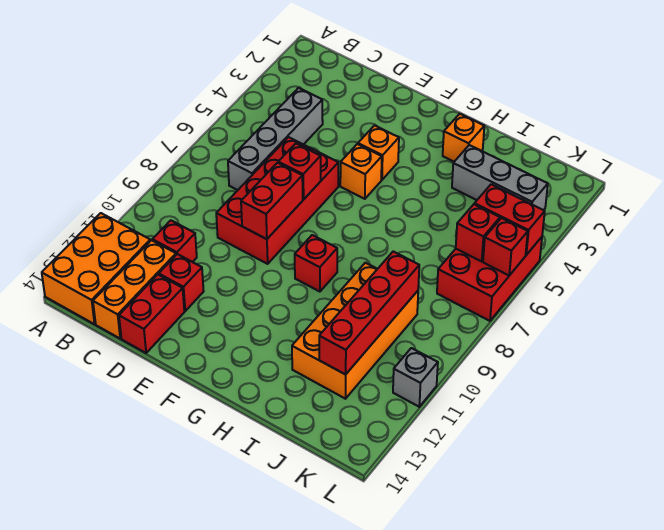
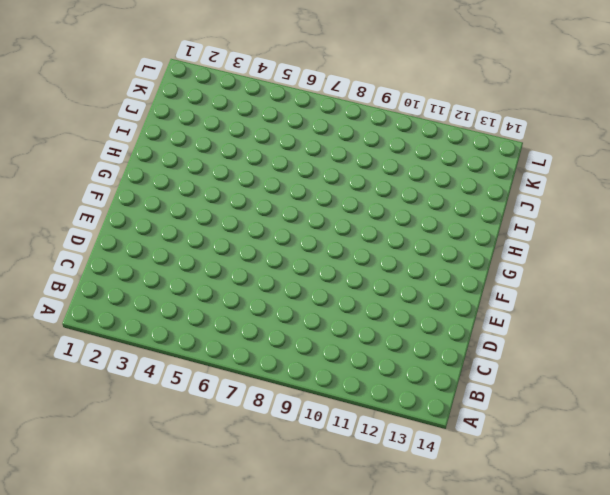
none -> orange 2x3 brick [42,213,150,324]
none -> grey 1x4 brick [228,88,323,190]
none -> red 1x1 brick [152,220,197,262]

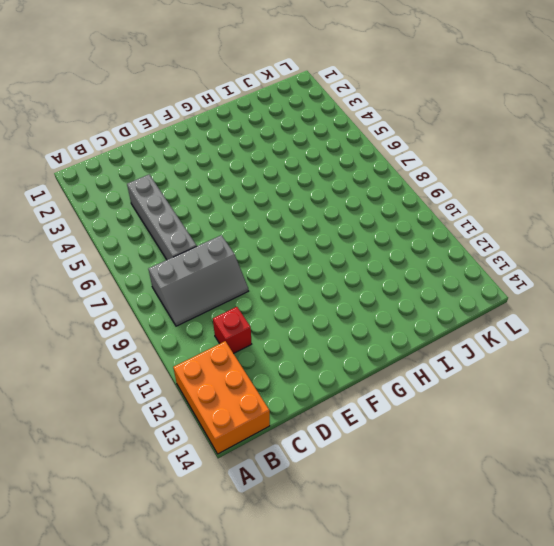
grey 2x3 slope [148,235,248,326] -> red 2x4 brick [216,137,338,264]
none -> orange 1x3 brick [93,240,176,338]
none -> red 1x1 brick [159,254,204,311]
none -> red 1x2 brick [119,275,184,353]

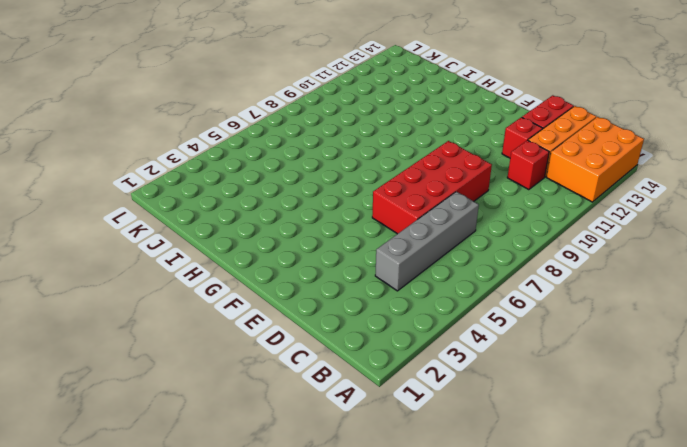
none -> orange 1x1 brick [358,125,399,180]
none -> orange 1x1 brick [340,144,382,199]
none -> red 1x1 brick [295,235,337,292]

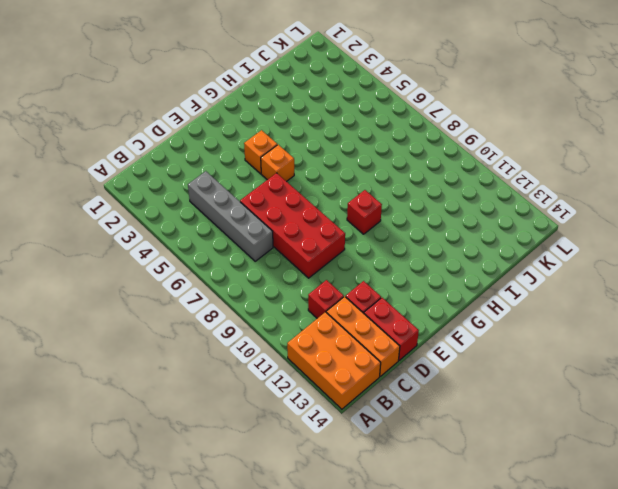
none -> orange 1x1 brick [443,114,484,162]
none -> grey 1x3 brick [452,145,548,210]
none -> orange 2x4 brick [292,263,418,399]

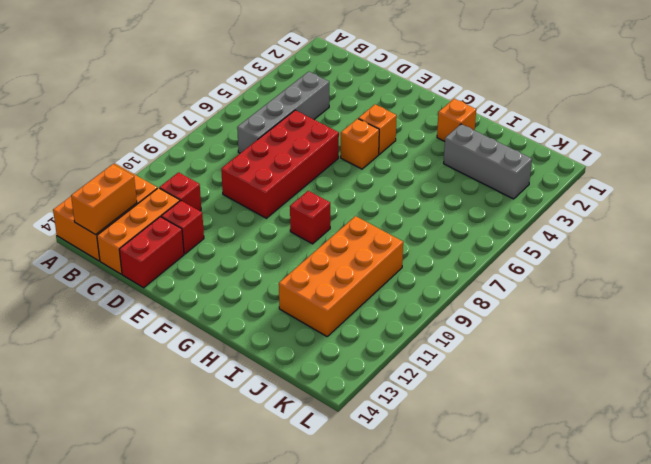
orange 1x2 brick [71,164,137,235] -> none
none -> red 2x3 brick [437,237,542,321]
none -> grey 1x1 brick [393,348,438,407]
none -> red 1x1 brick [278,143,321,199]

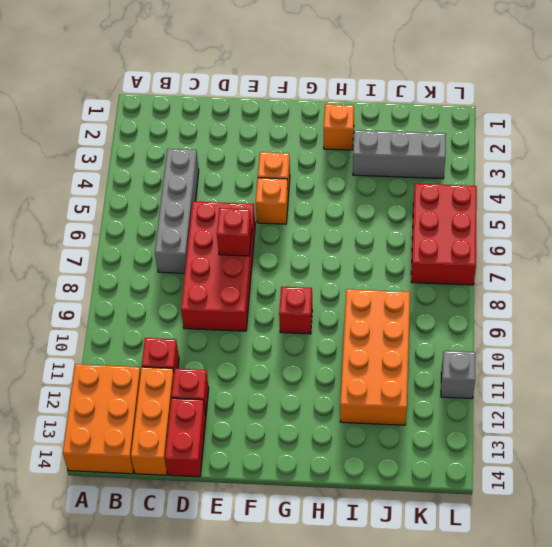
none -> red 1x2 brick [241,163,303,239]
none -> red 1x4 brick [319,251,419,374]
none -> red 1x2 brick [475,184,545,255]

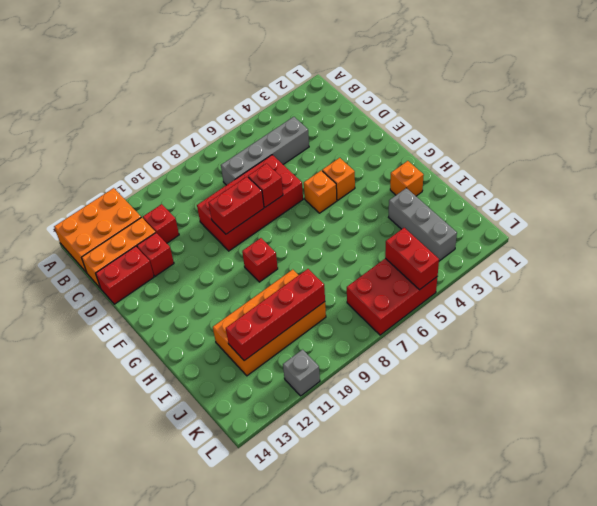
none -> red 1x1 brick [456,204,500,261]
none -> red 1x1 brick [483,218,528,275]

